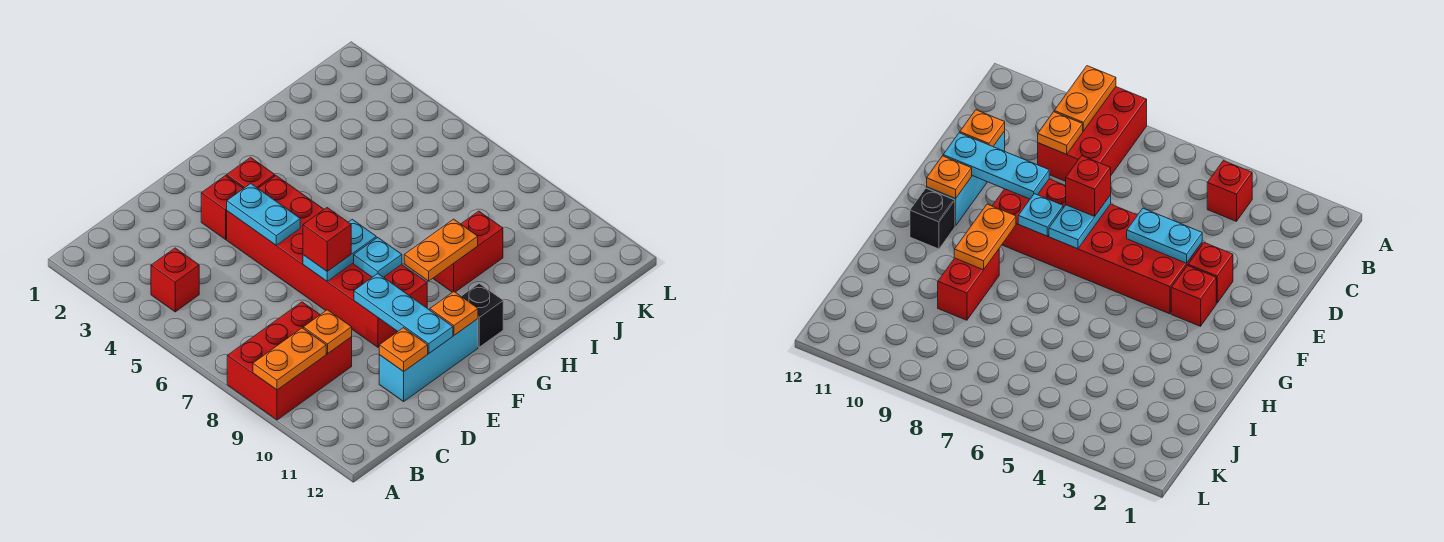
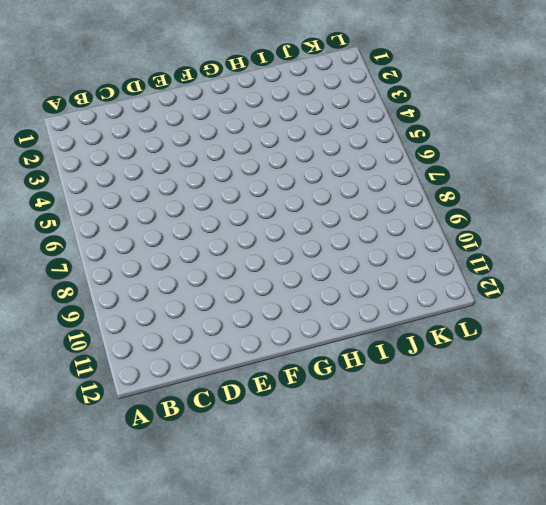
none -> red 2x3 brick [227,302,352,420]
none -> red 1x1 brick [151,248,199,312]
none -> cyan 1x3 brick [379,319,478,401]

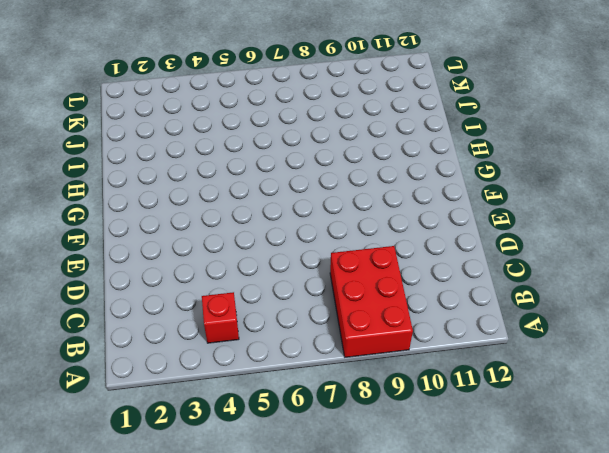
none -> cyan 1x3 brick [379,319,478,401]
none -> red 1x1 brick [201,176,244,239]
none -> red 2x6 brick [227,176,427,347]

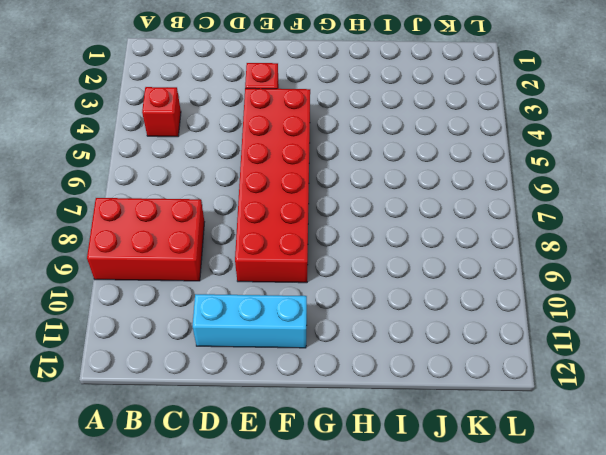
none -> red 1x1 brick [227,157,275,188]
none -> black 1x1 brick [461,283,503,347]
none -> red 1x2 brick [433,211,503,292]

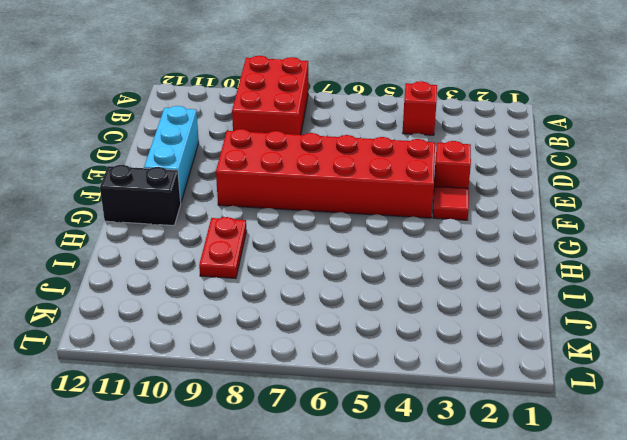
red 1x1 tile [433,186,469,220] -> red 1x1 brick [227,157,275,188]
black 1x2 brick [100,165,181,226] -> black 1x1 brick [461,283,503,347]
red 1x2 plate [199,217,247,278] -> red 1x2 brick [433,211,503,292]
none -> orange 1x2 plate [253,328,326,390]
none -> orange 1x1 plate [303,310,352,354]
none -> orange 1x1 plate [379,328,428,372]

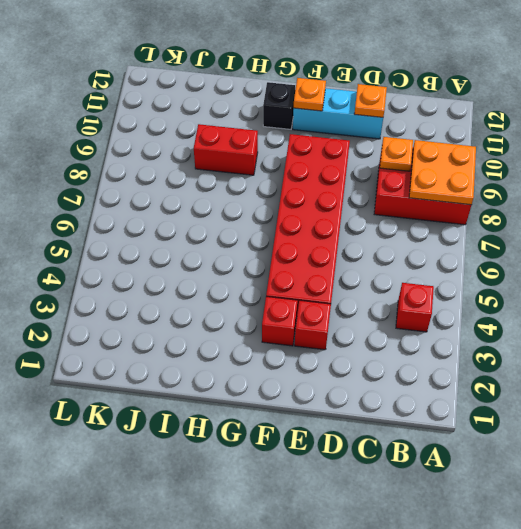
orange 2x2 plate [409,140,476,205] -> orange 1x2 plate [253,328,326,390]
none -> cyan 1x2 plate [227,184,300,245]
none -> cyan 1x2 plate [303,219,376,281]
none -> cyan 1x3 plate [354,274,453,353]

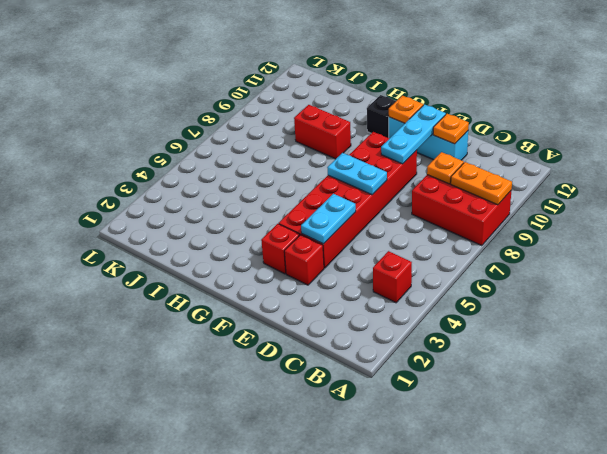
none -> cyan 1x1 plate [354,237,402,277]
none -> orange 1x2 plate [404,219,478,281]
none -> red 1x1 brick [303,208,351,271]

